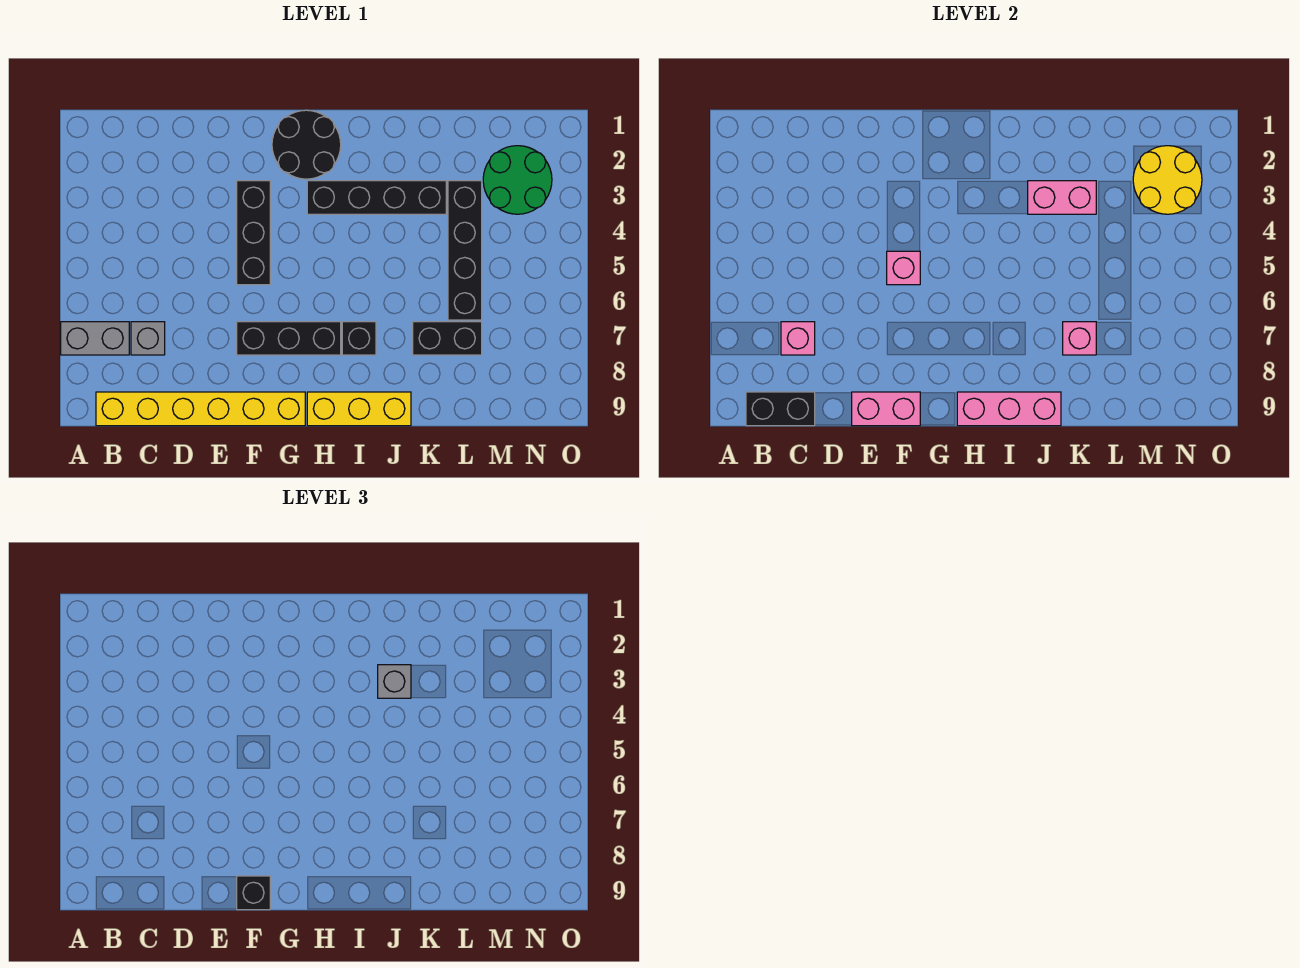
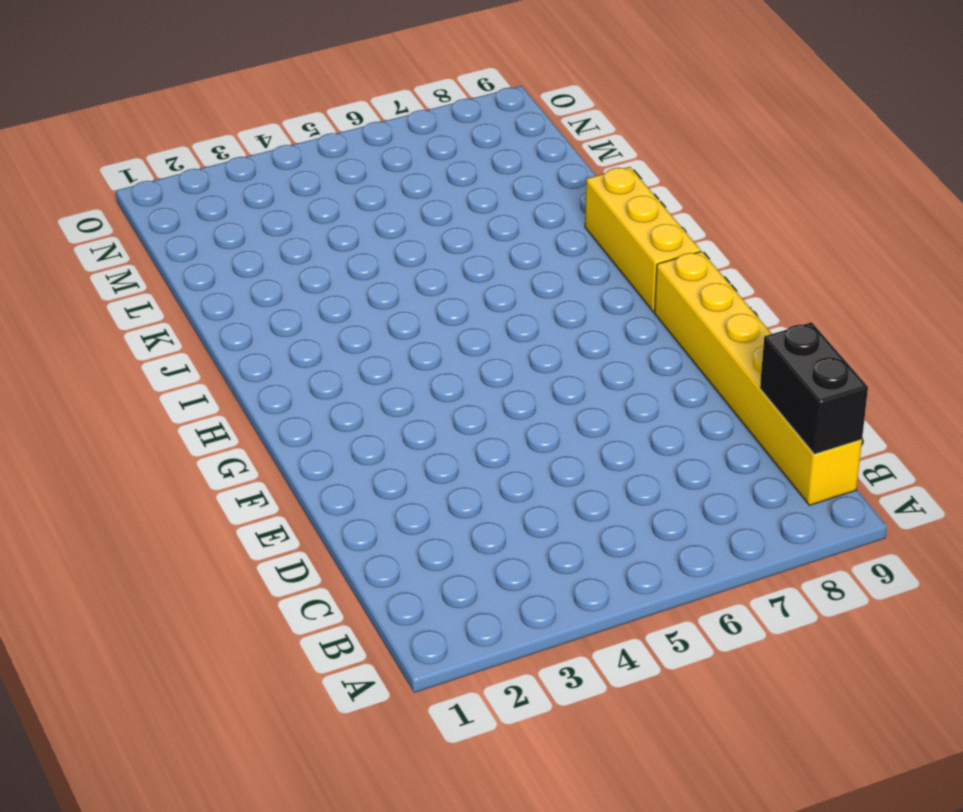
none -> grey 1x2 brick [61,322,129,355]
none -> grey 1x1 brick [131,322,165,355]
none -> black 1x3 brick [237,181,270,285]

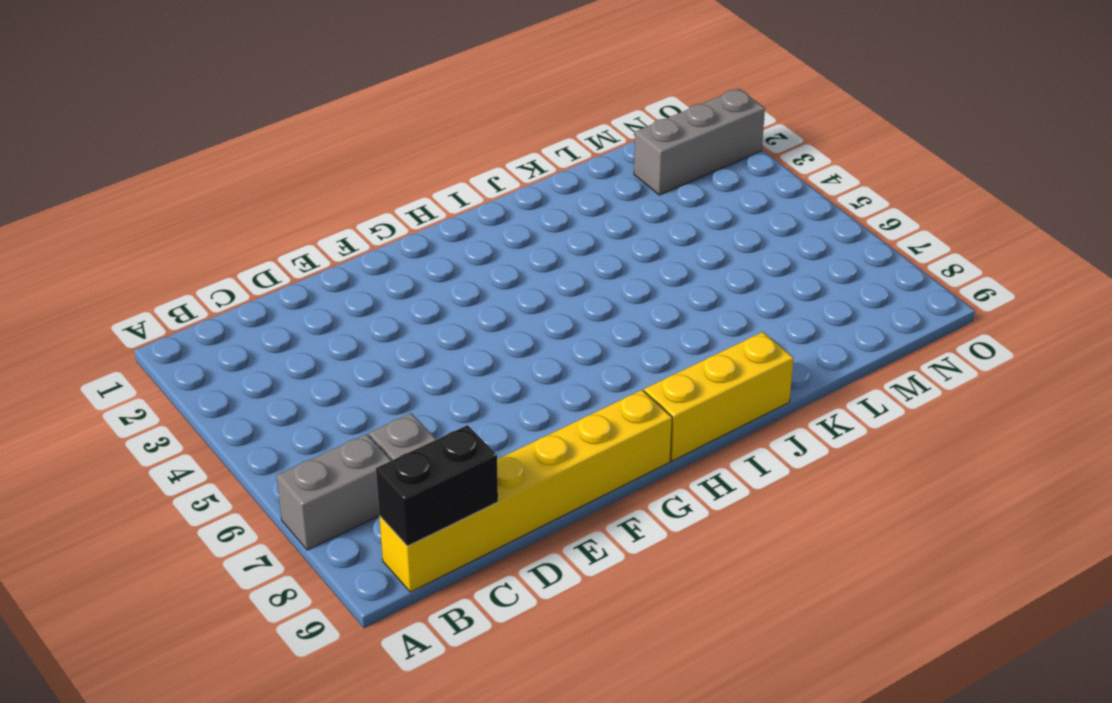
grey 1x3 brick [634,89,765,195] -> green 2x2 round brick [483,146,552,214]
none -> black 1x3 brick [237,181,270,285]
none -> black 1x3 brick [237,322,341,355]
none -> black 2x2 round brick [272,110,341,179]

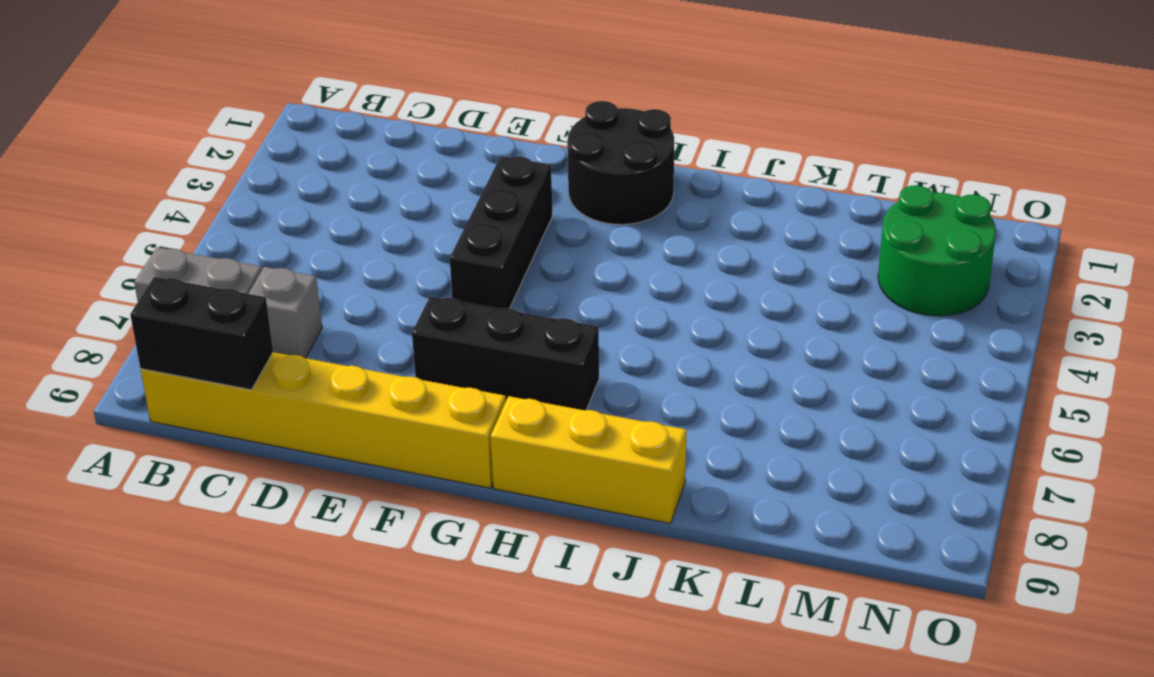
none -> black 1x4 brick [307,181,446,214]
none -> black 1x1 brick [342,322,376,355]
none -> black 1x2 brick [413,322,482,355]

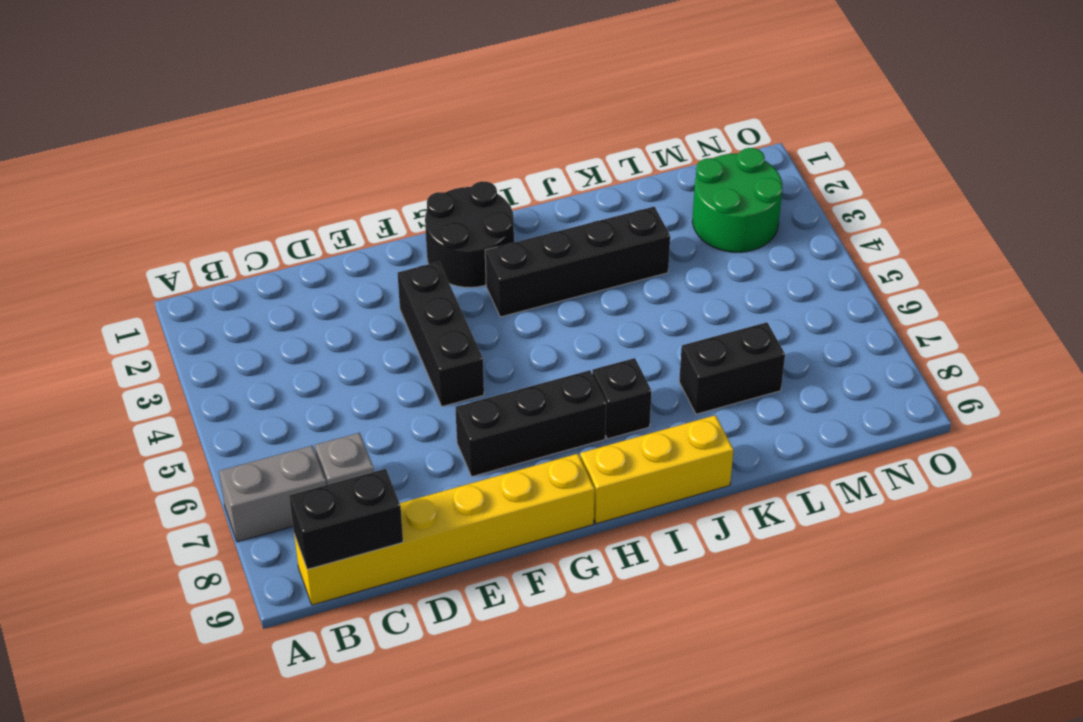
none -> black 1x4 brick [448,181,482,320]
none -> pink 1x1 brick [781,322,815,355]
none -> pink 1x2 brick [852,392,920,426]

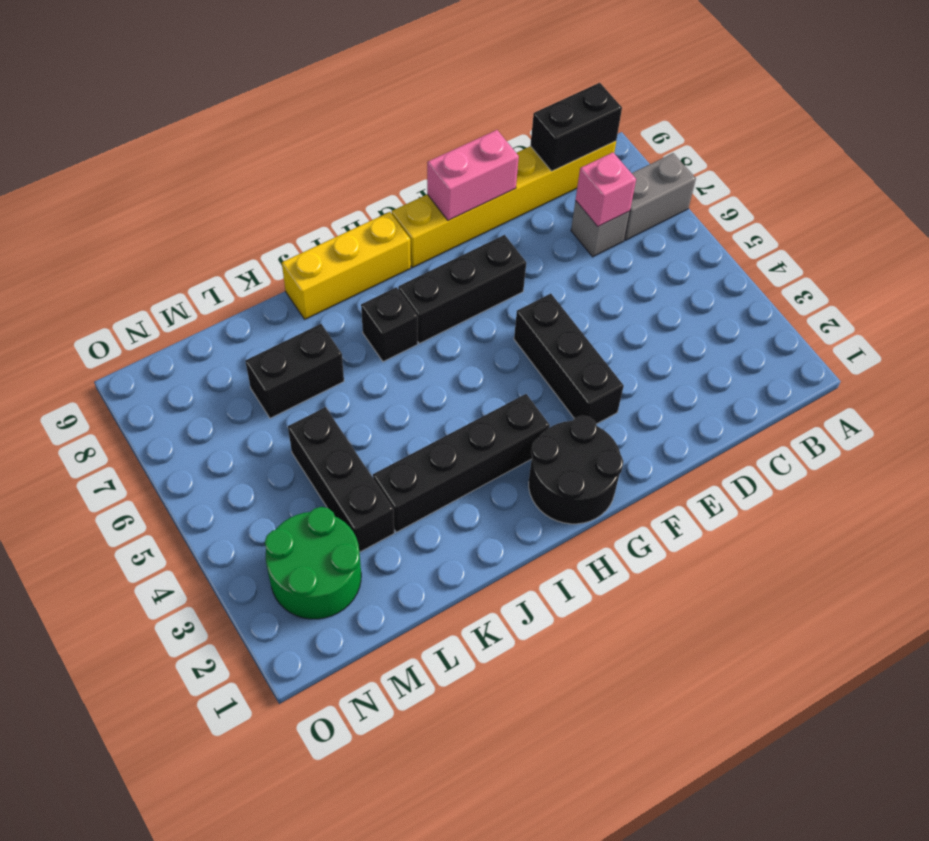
black 1x3 brick [288,407,394,552] -> black 1x4 brick [448,181,482,320]
none -> pink 1x1 brick [887,251,920,285]
none -> pink 1x3 brick [957,392,1061,426]
none -> pink 1x2 brick [1028,181,1096,214]

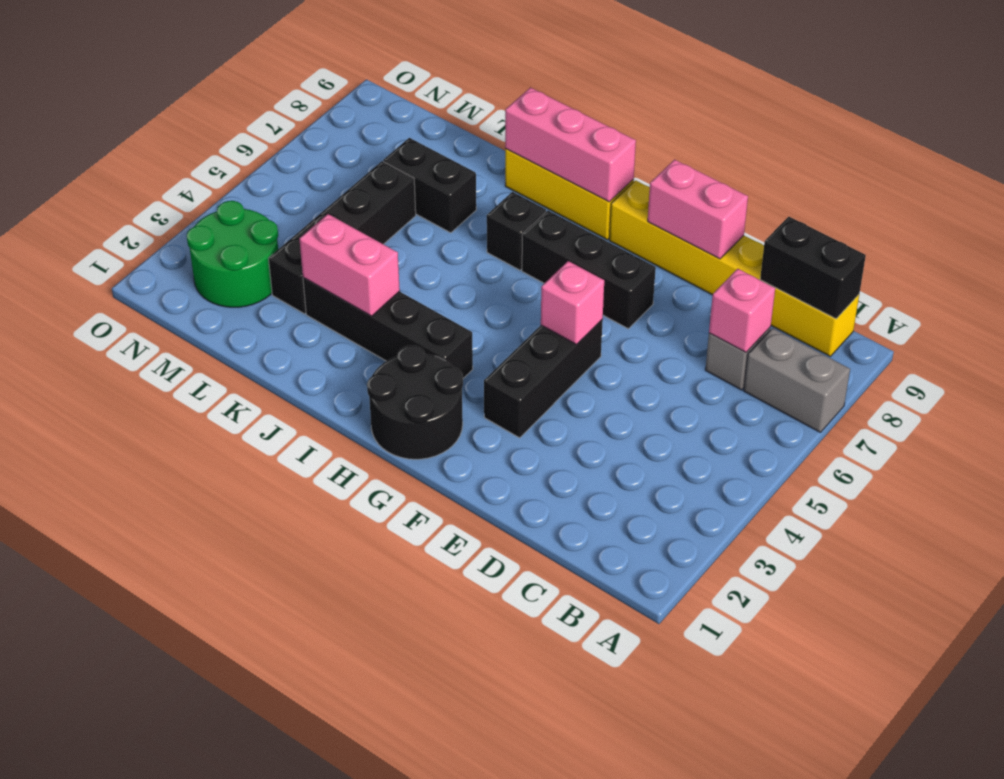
none -> pink 1x1 brick [1063,322,1096,355]
none -> yellow 2x2 round brick [1133,146,1202,214]
none -> black 1x1 brick [237,876,270,910]

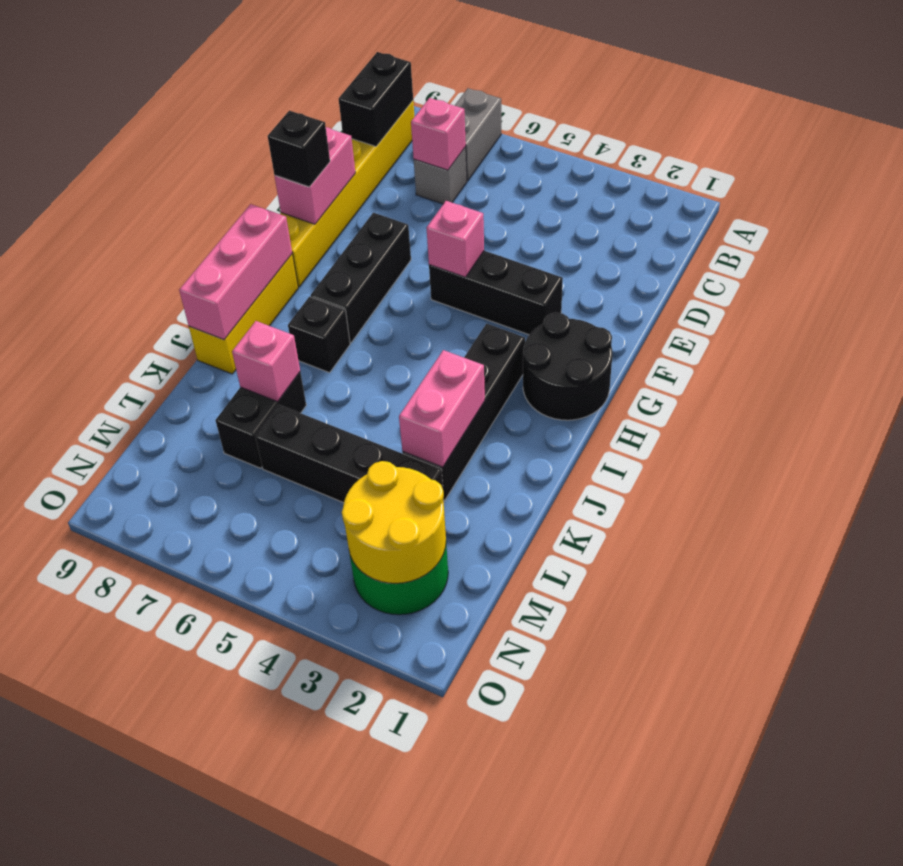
none -> grey 1x1 brick [378,665,411,698]

